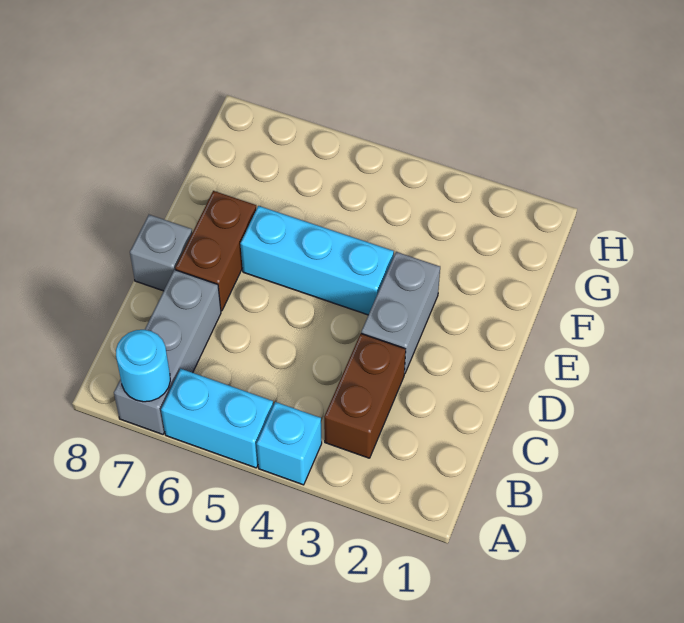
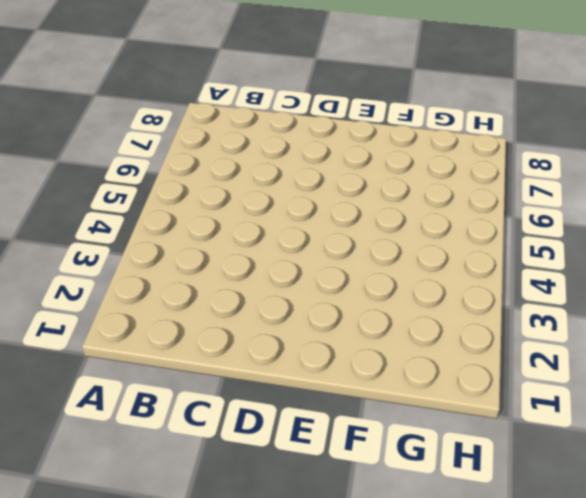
none -> cyan 1x1 brick [257,402,322,485]
none -> cyan 1x2 brick [161,369,273,468]

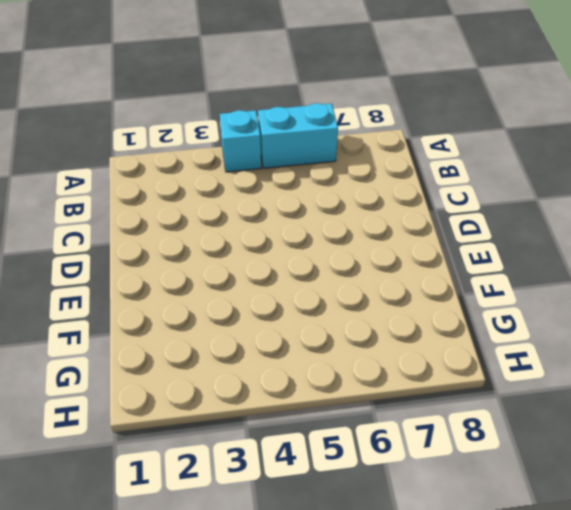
none -> grey 1x3 brick [114,270,221,434]
none -> brown 1x2 brick [324,334,406,458]

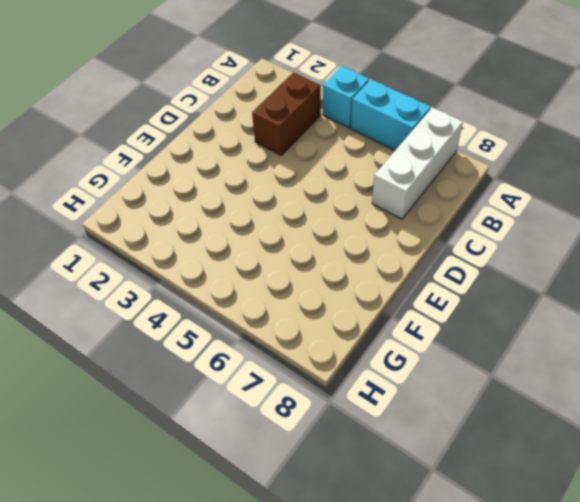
white 1x3 brick [372,108,463,219] -> grey 1x3 brick [114,270,221,434]
none -> grey 1x2 brick [361,252,440,374]
none -> brown 1x2 brick [175,191,256,311]

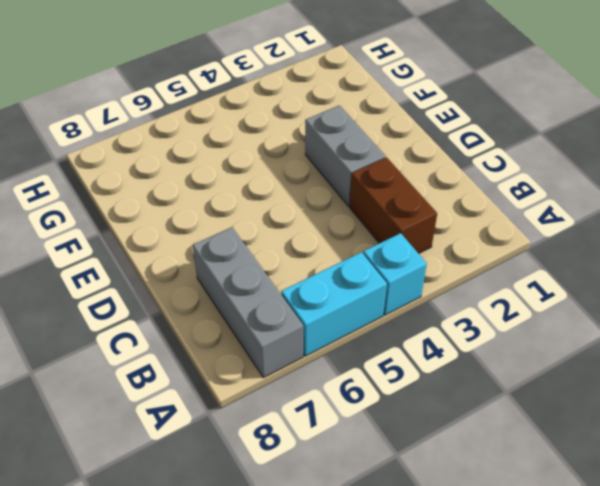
none -> brown 1x2 brick [175,191,256,311]
none -> grey 1x1 brick [130,215,192,291]

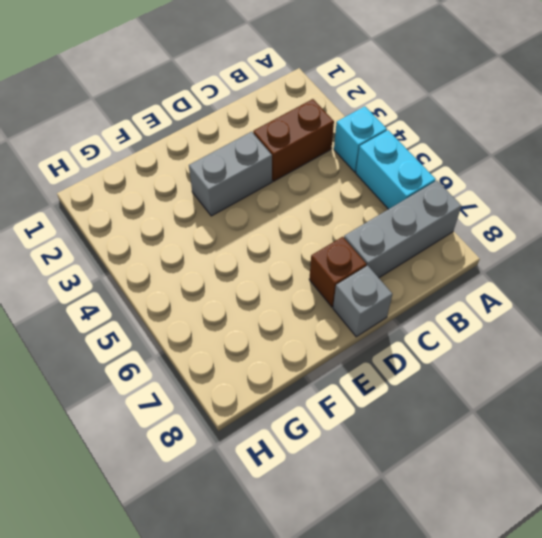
brown 1x1 brick [309,237,366,307] -> brown 1x2 brick [175,191,256,311]
none -> cyan 1x3 brick [240,206,394,315]
none -> cyan 1x1 round brick [116,330,170,402]

